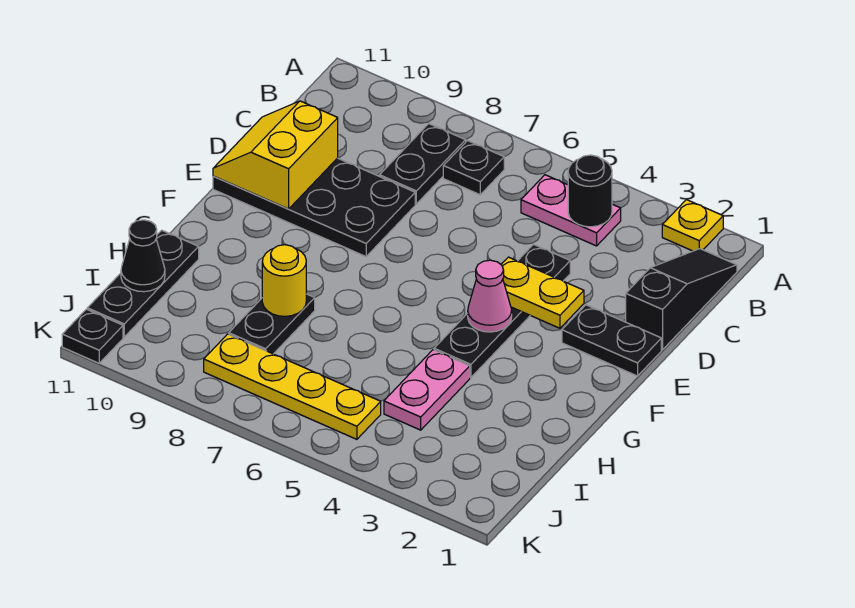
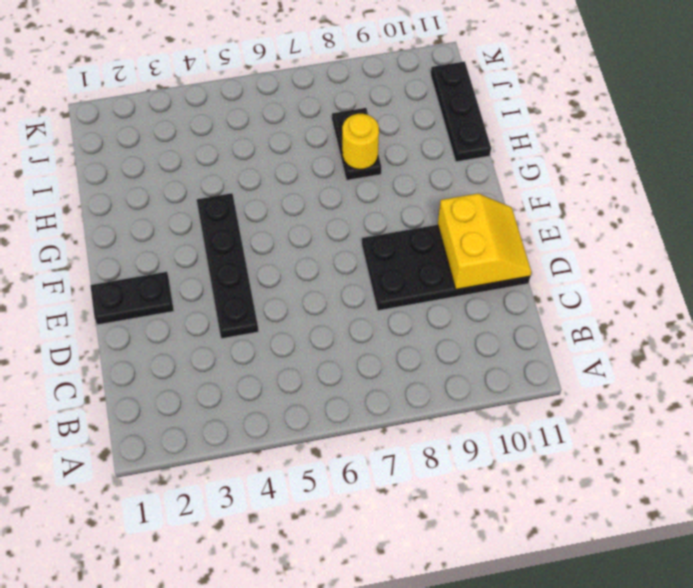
none -> yellow 1x1 plate [662,200,723,251]
none -> black 1x3 slope [626,249,737,350]
none -> pink 1x2 plate [521,175,621,246]

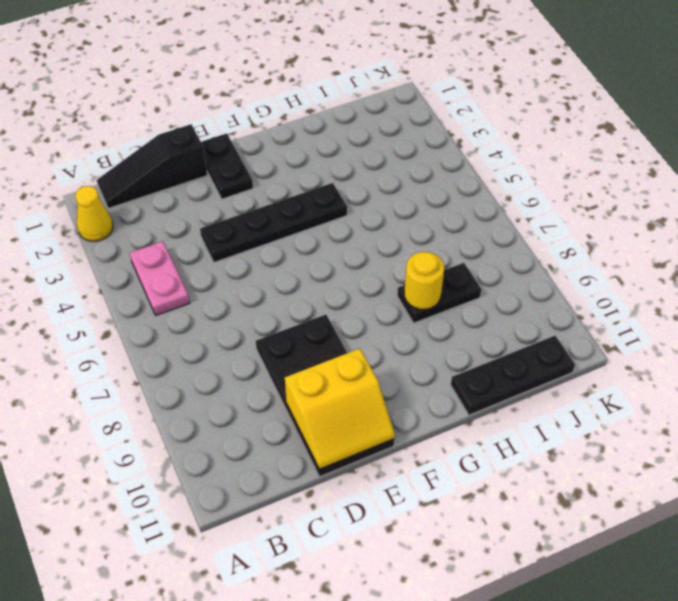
yellow 1x1 cone [75,186,113,241] -> yellow 1x1 plate [662,200,723,251]
none -> black 1x1 plate [443,141,504,195]
none -> black 1x2 plate [380,124,466,204]
none -> pink 1x2 plate [384,350,470,430]

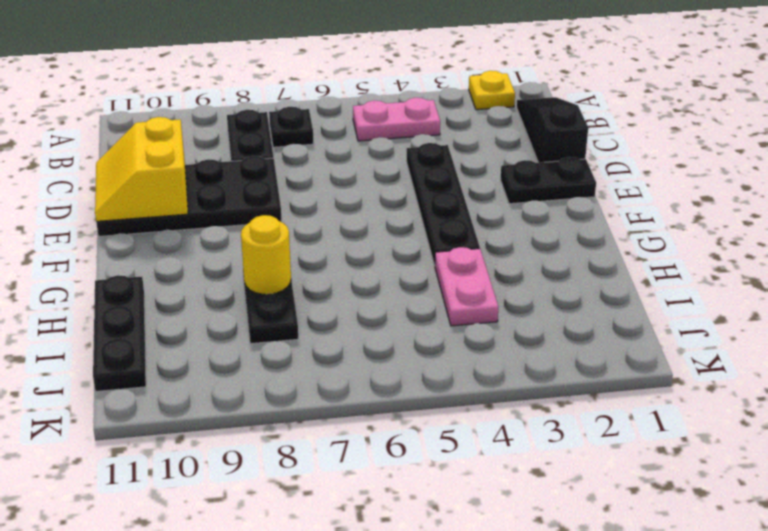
none -> yellow 1x4 plate [204,334,381,439]
none -> black 1x1 plate [62,309,123,363]
none -> black 1x1 round brick [568,155,612,227]

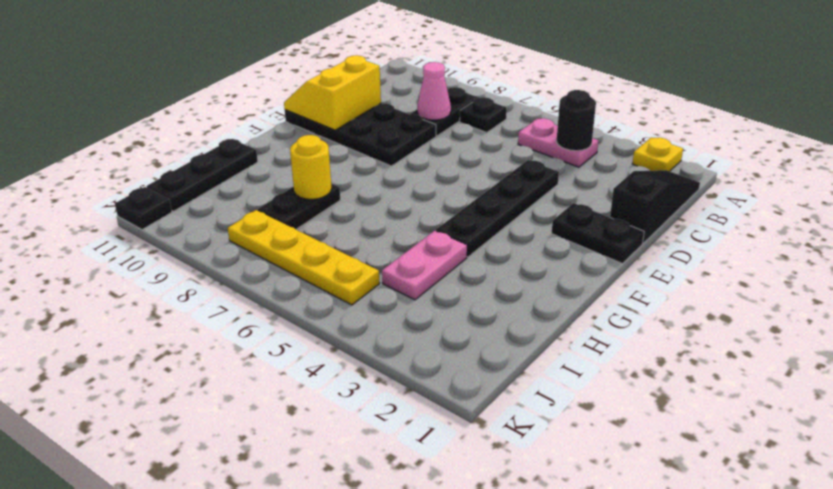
pink 1x1 cone [417,62,451,120] -> pink 1x1 cone moved to [468,260,512,332]
none -> yellow 1x2 plate [501,257,584,328]
none -> black 1x1 cone [121,220,165,292]

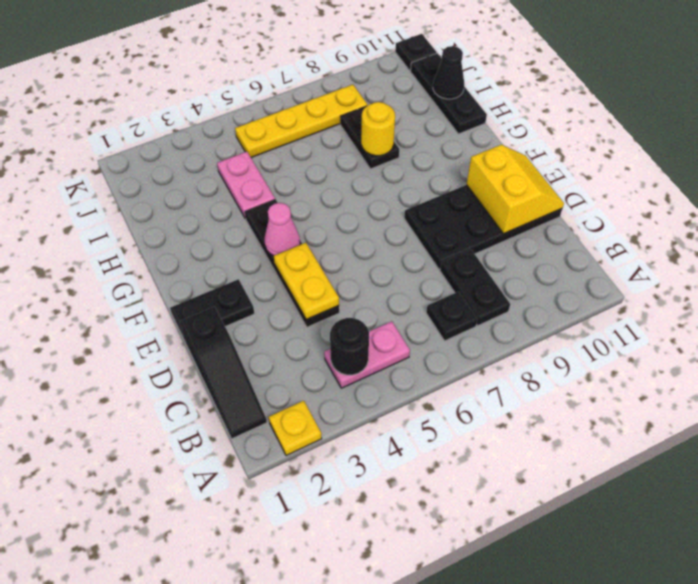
yellow 1x2 plate [274,243,339,320] -> yellow 1x2 plate turned to [501,257,584,328]

